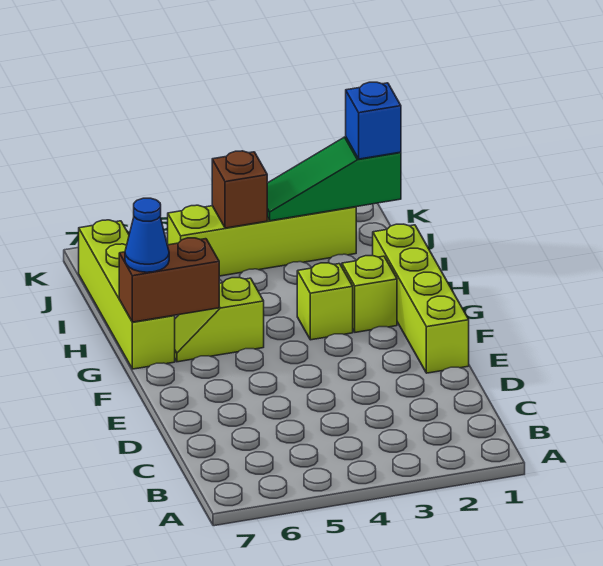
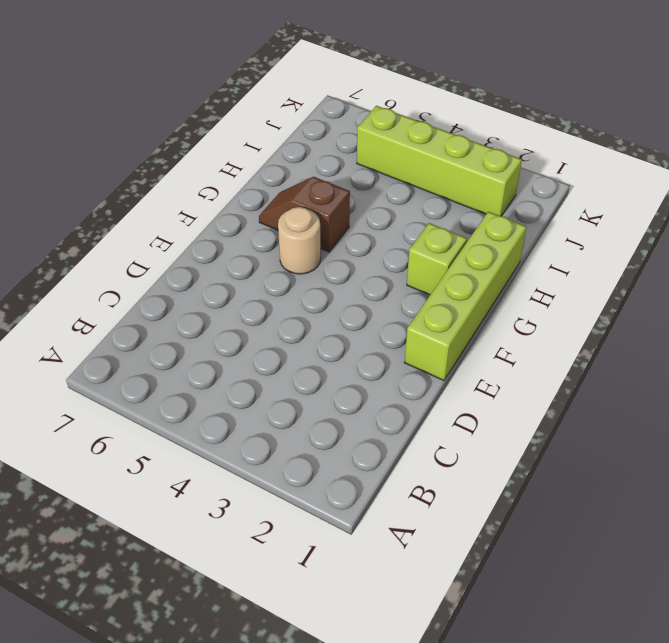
tan 1x1 round brick [278,207,321,274] -> none
brown 1x2 slope [259,177,350,252] -> lime 1x2 slope [175,277,264,362]
none -> lime 1x1 brick [297,263,353,340]
none -> lime 1x4 brick [79,220,175,369]

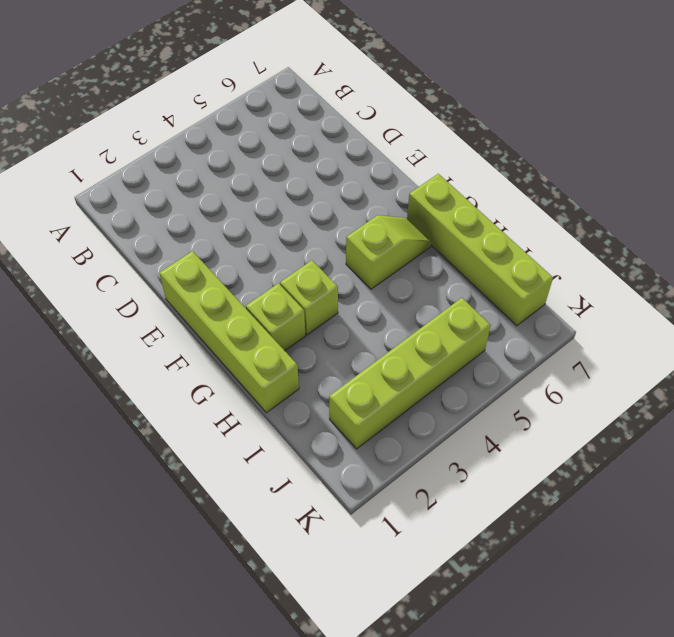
none -> brown 1x2 brick [119,238,219,322]
none -> green 1x3 slope [267,137,401,221]

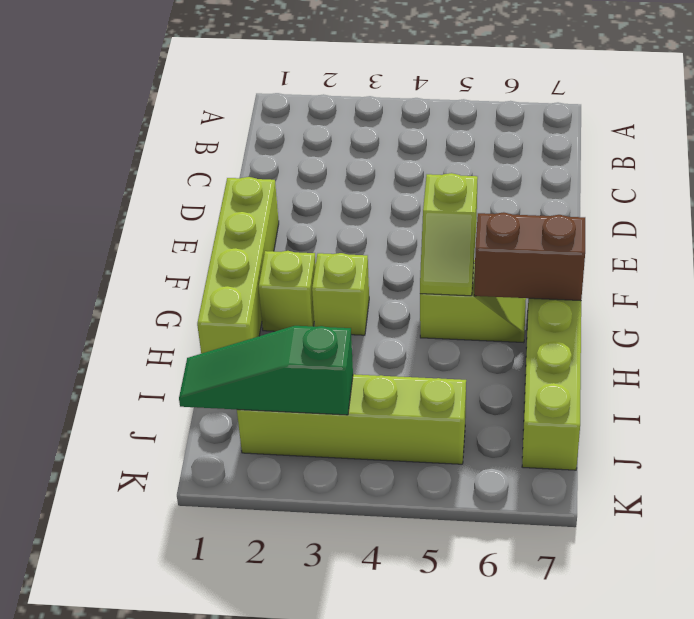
lime 1x2 slope [420,173,478,296] -> none
green 1x3 slope [179,326,353,415] -> green 1x3 slope turned to [267,137,401,221]
none -> brown 1x1 brick [212,151,267,228]
none -> blue 1x1 cone [125,198,169,272]

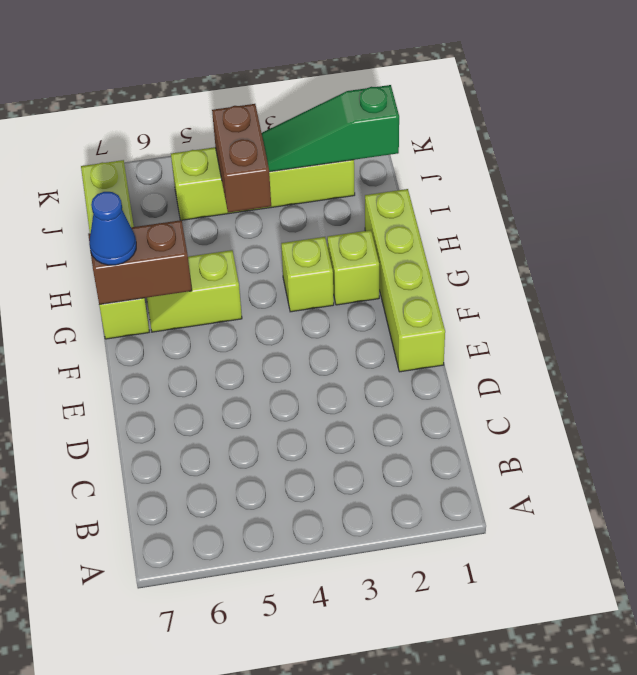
brown 1x2 brick [212,104,271,213] -> brown 1x1 brick [212,151,267,228]
none -> blue 1x1 brick [346,82,401,159]

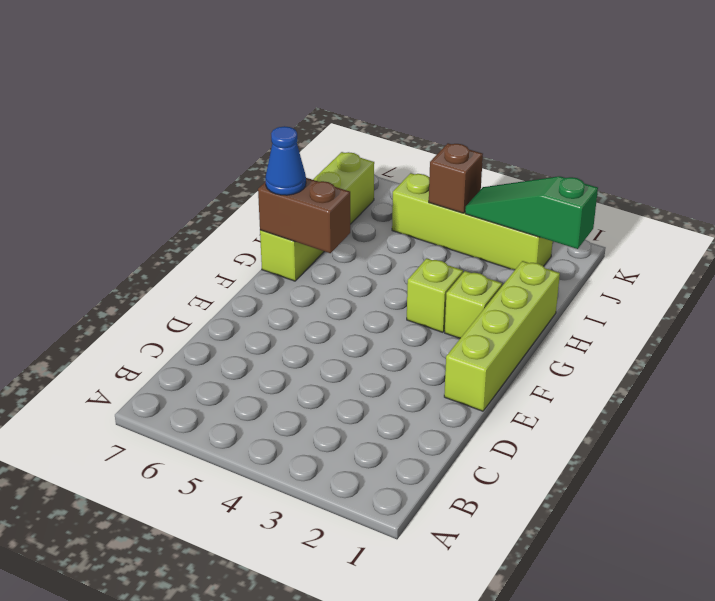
none -> lime 1x2 slope [175,277,264,362]
none -> blue 1x1 brick [346,82,401,159]

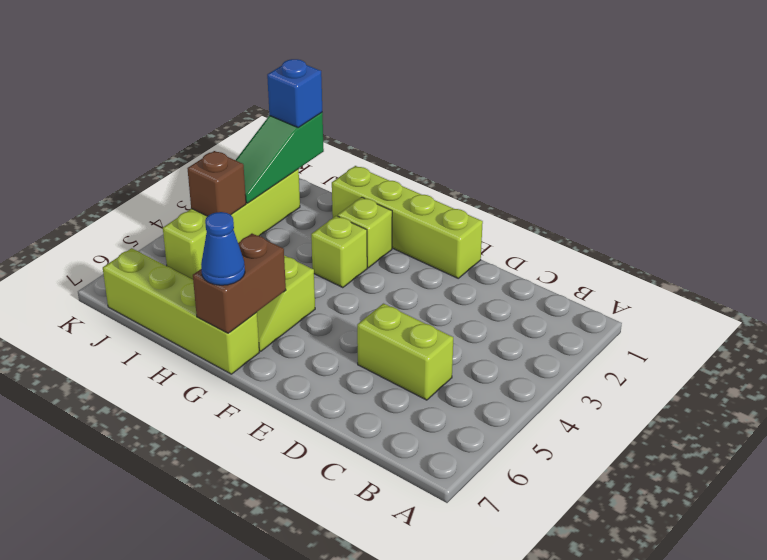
lime 1x2 brick [357,304,453,400] -> none

